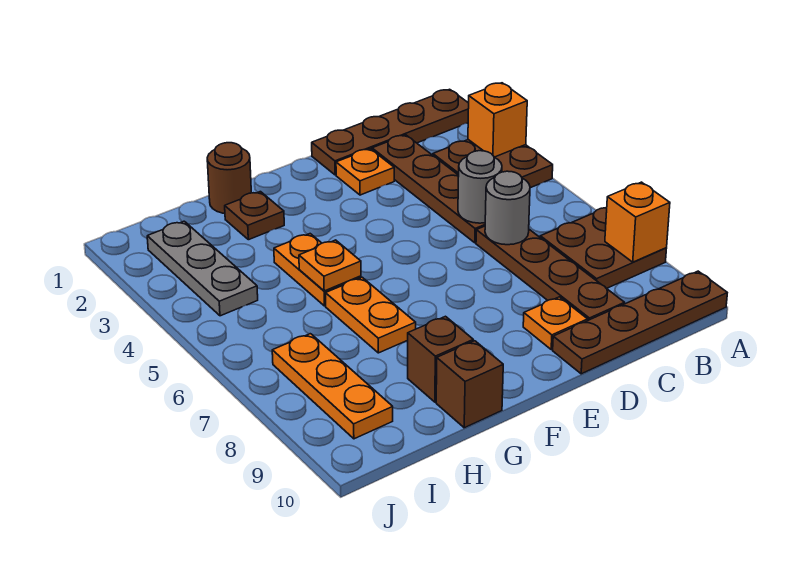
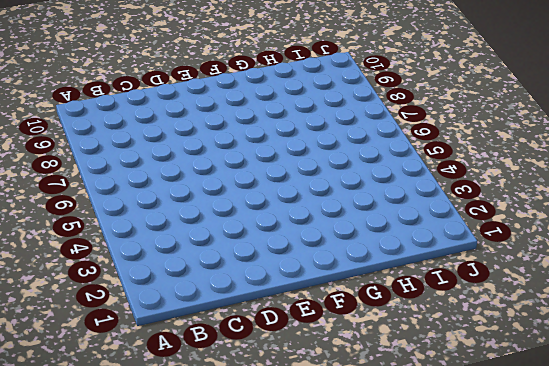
none -> brown 1x4 plate [312,89,469,175]
none -> brown 2x2 plate [433,140,553,188]
none -> brown 2x2 plate [540,208,667,288]

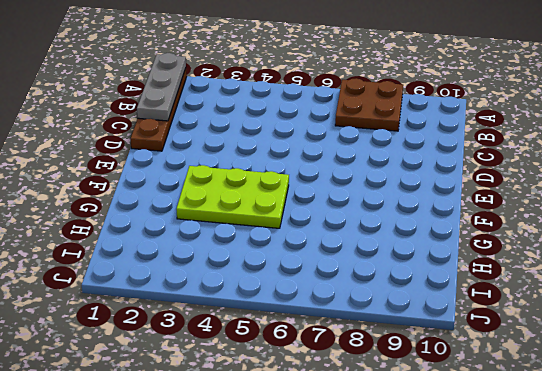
grey 1x3 plate [137,53,186,121] -> grey 1x3 plate turned to [147,221,258,316]
lime 2x3 plate [176,165,289,228] -> orange 1x2 plate [274,234,361,306]
none -> brown 2x2 plate [433,140,553,188]
none -> brown 1x4 plate [553,271,727,374]
none -> brown 1x4 plate [372,135,485,243]

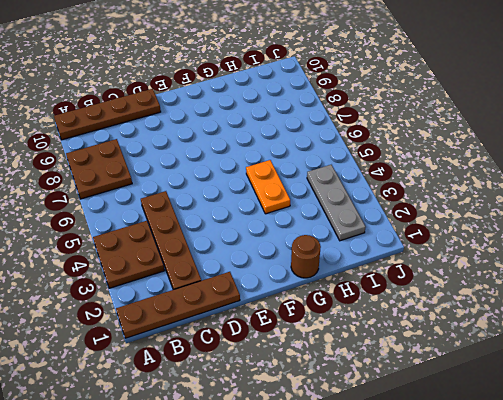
none -> brown 1x4 plate [476,226,625,320]
none -> orange 1x1 plate [336,149,394,195]
none -> orange 1x1 plate [523,297,588,349]

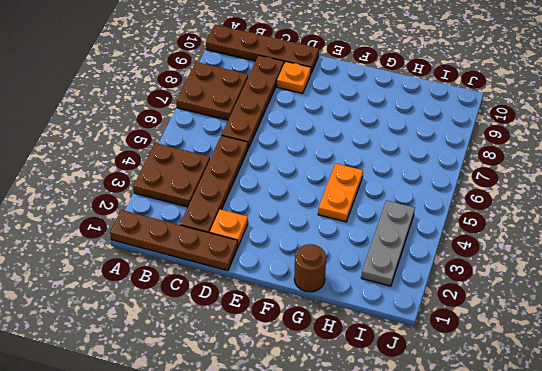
none -> brown 1x1 plate [225,192,284,240]
none -> orange 1x2 plate [325,277,416,353]
none -> brown 1x1 brick [408,316,473,402]

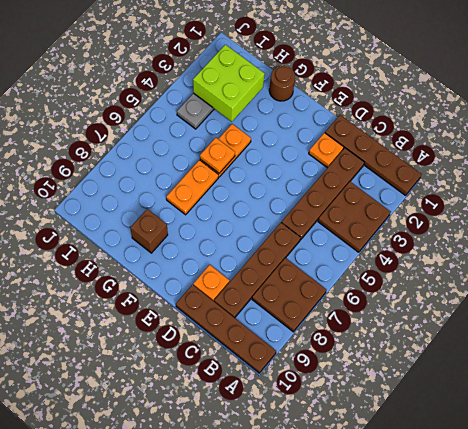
lime 2x2 brick [193,45,265,122] -> none
none -> brown 1x1 plate [225,192,284,240]
none -> brown 1x1 brick [436,341,503,428]
none -> orange 1x3 plate [272,334,393,439]

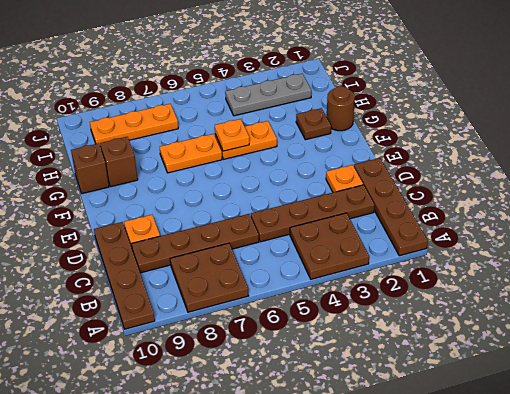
none -> orange 1x1 brick [468,83,527,157]
none -> orange 1x1 brick [605,182,670,262]
none -> grey 1x1 round brick [458,151,502,223]

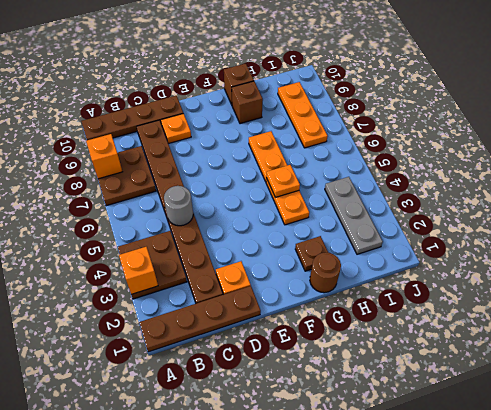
none -> grey 1x1 round brick [485,171,530,245]

